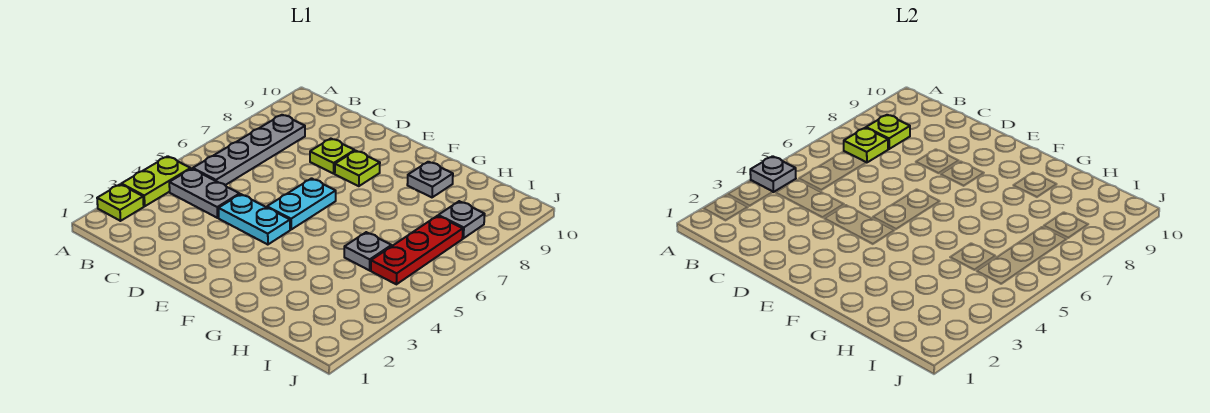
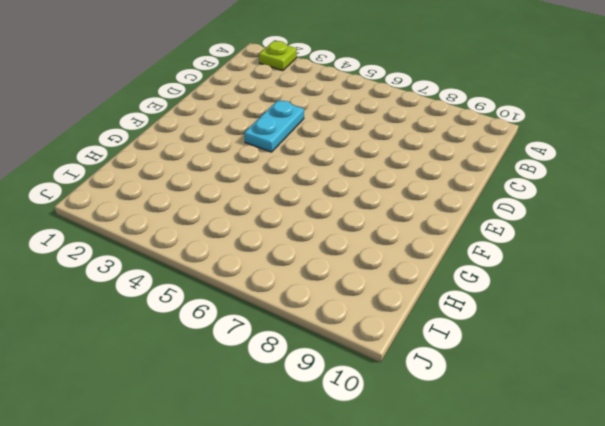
none -> lime 1x2 plate [121,156,191,206]
none -> grey 1x2 plate [169,169,240,218]
none -> grey 1x4 plate [193,115,305,185]

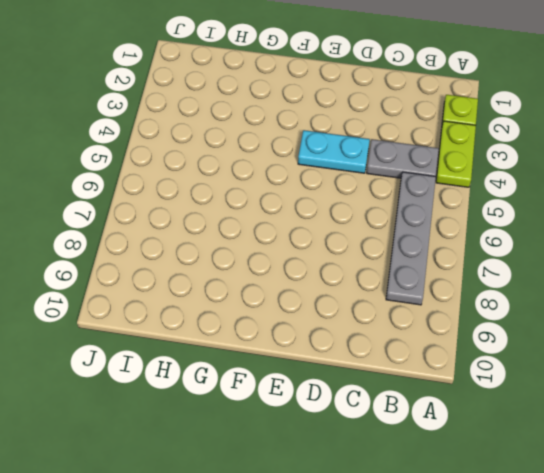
none -> lime 1x1 plate [310,139,355,174]
none -> cyan 1x2 plate [267,178,336,229]
none -> lime 1x1 plate [335,151,380,186]

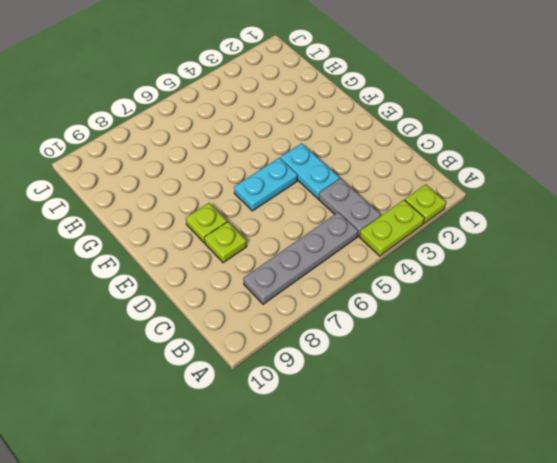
none -> grey 1x1 plate [407,162,453,197]
none -> grey 1x1 plate [344,232,391,270]
none -> red 1x3 plate [371,216,463,284]

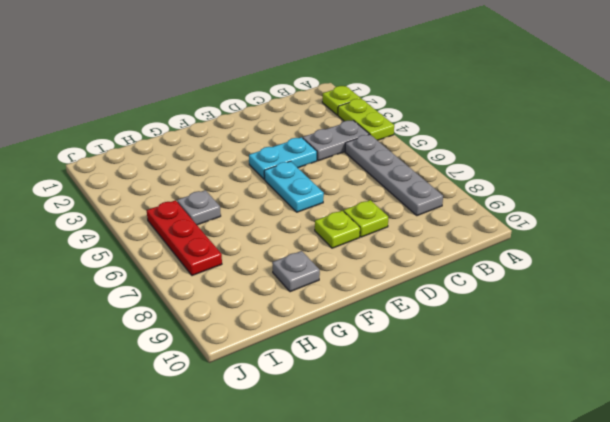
none -> grey 1x1 plate [438,201,485,238]
none -> grey 1x1 plate [750,156,796,192]
none -> lime 1x1 plate [844,128,888,163]

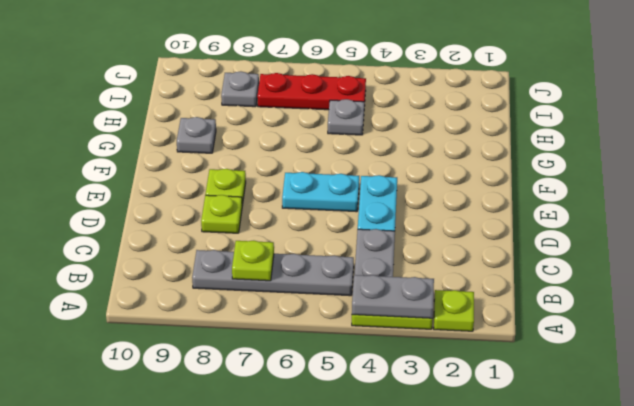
grey 1x2 plate [352,275,434,318] -> grey 1x1 plate [750,156,796,192]
none -> lime 1x1 plate [866,115,910,149]

